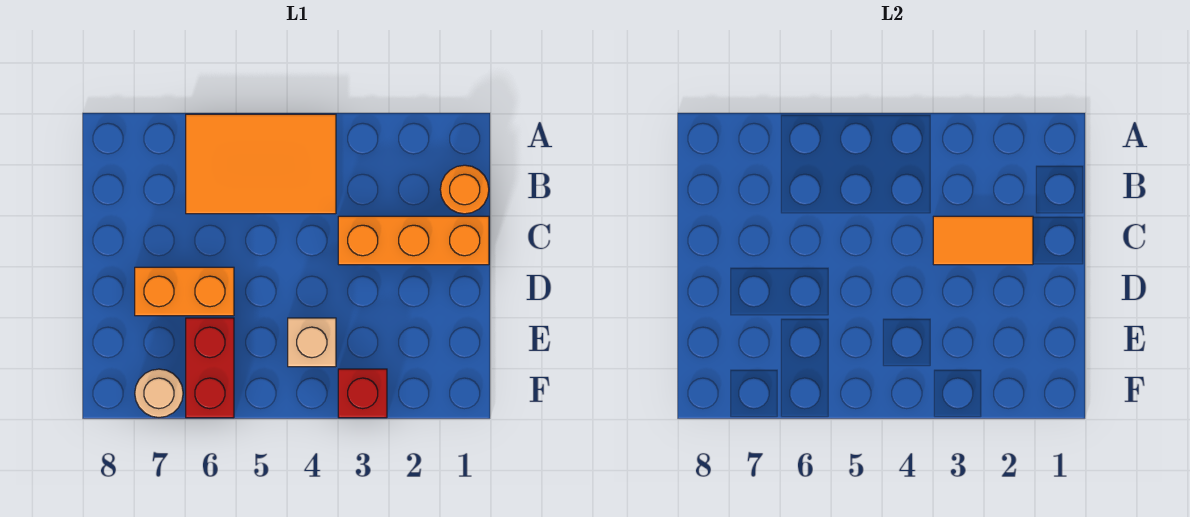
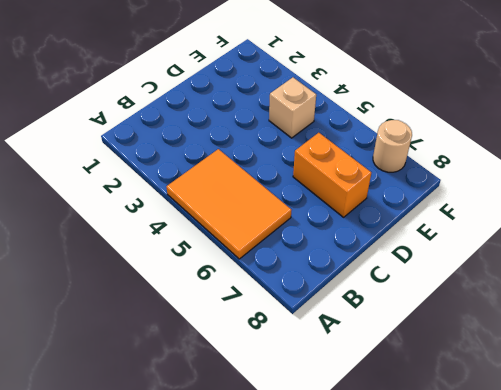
none -> orange 1x1 round brick [440,165,489,214]
none -> orange 1x3 brick [338,216,489,265]

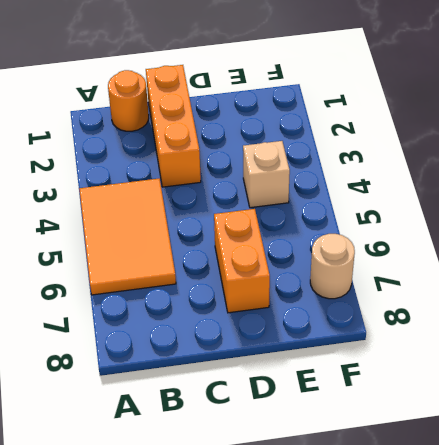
none -> red 1x2 brick [186,318,234,418]
none -> red 1x1 brick [338,369,387,418]

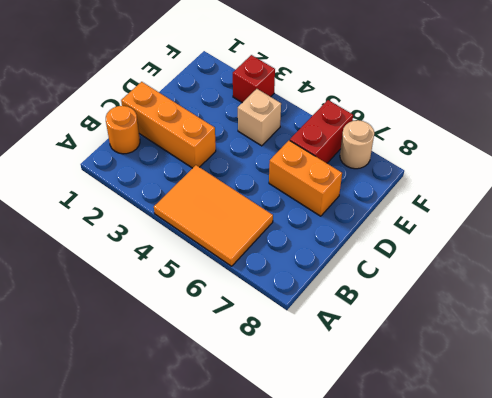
none -> orange 1x2 tile [933,216,1033,265]

